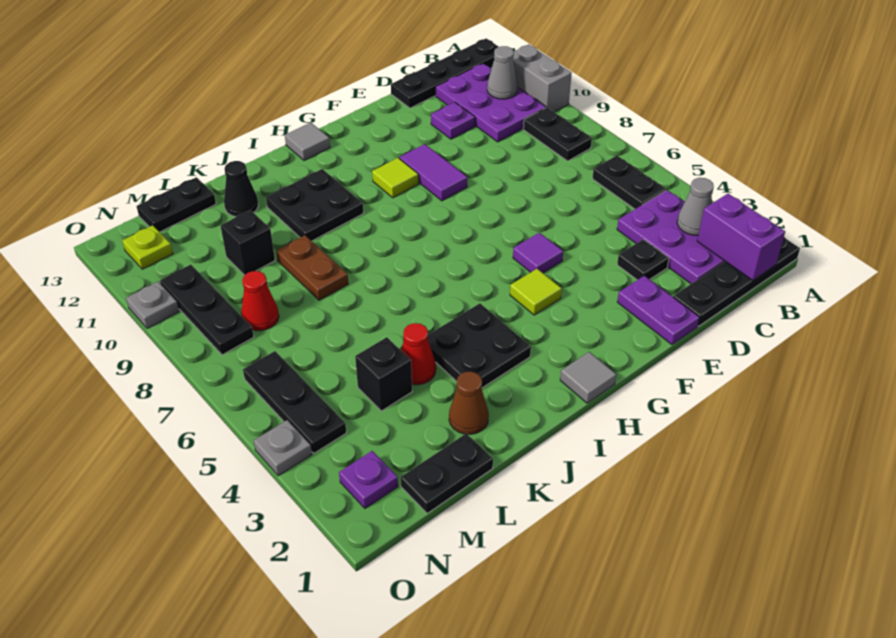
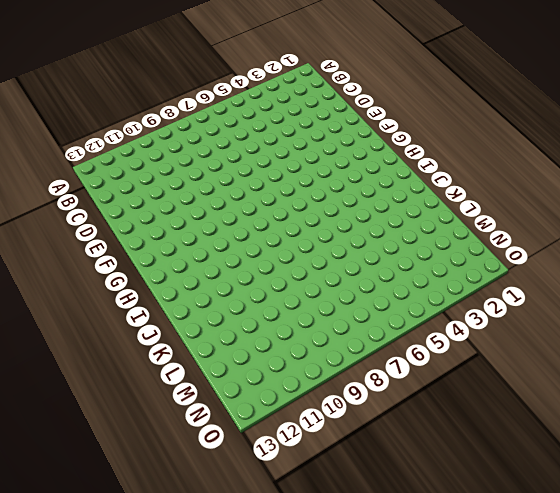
none -> black 1x4 plate [673,237,800,326]
none -> grey 1x2 brick [513,44,572,112]
none -> black 1x4 plate [391,38,499,108]
none -> purple 2x3 plate [617,190,725,284]

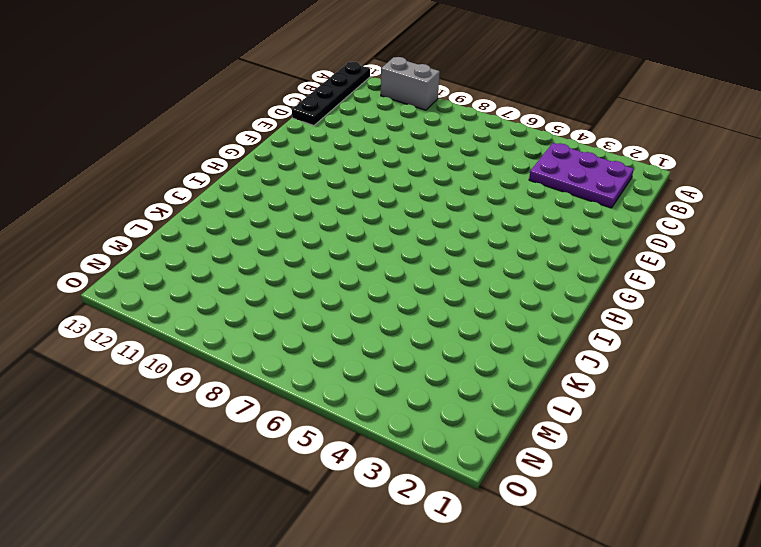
none -> black 1x4 plate [673,237,800,326]
none -> black 1x2 plate [592,156,666,209]
none -> black 1x2 plate [523,108,592,161]
none -> purple 2x3 plate [436,64,546,142]

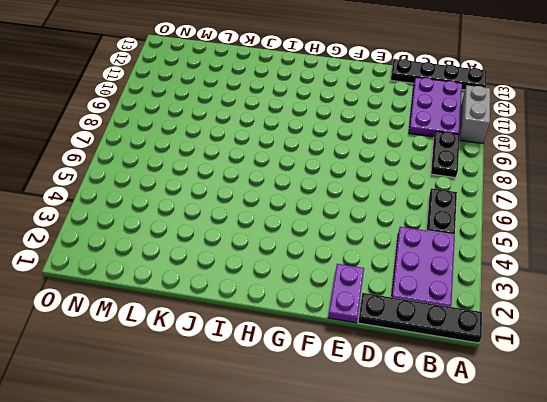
none -> black 1x1 plate [617,239,669,280]
none -> purple 1x1 plate [431,102,475,139]
none -> purple 1x1 tile [513,233,563,273]
none -> purple 1x2 tile [399,144,467,201]

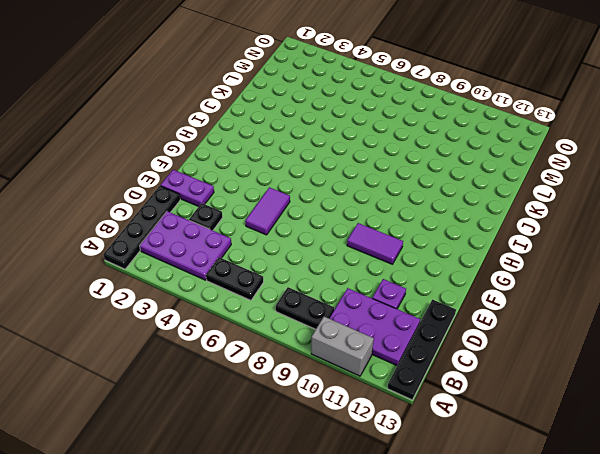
purple 1x2 tile [245,187,290,235] -> purple 1x1 tile [513,233,563,273]
none -> lime 1x1 tile [510,269,562,315]
none -> lime 1x1 tile [372,158,419,198]
none -> grey 1x1 tile [560,352,616,403]
none -> grey 1x1 tile [285,122,330,161]

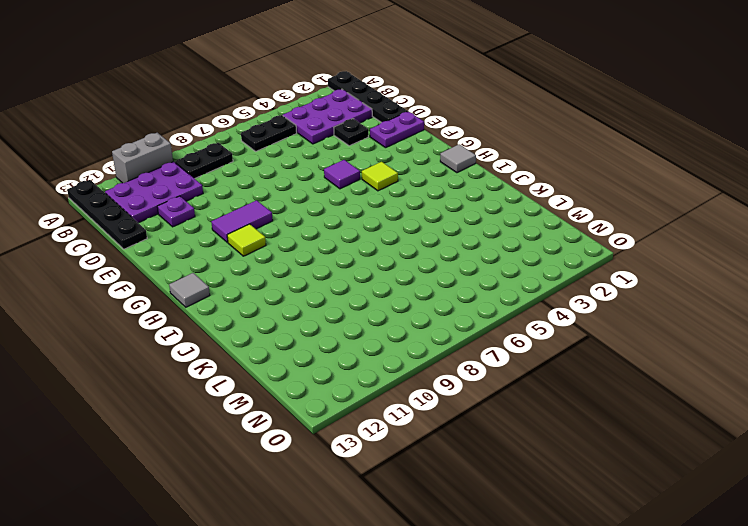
none -> black 2x2 plate [428,303,531,388]
none -> black 2x2 plate [266,169,363,241]
none -> brown 1x1 cone [449,372,489,434]
none -> red 1x1 cone [401,323,436,385]

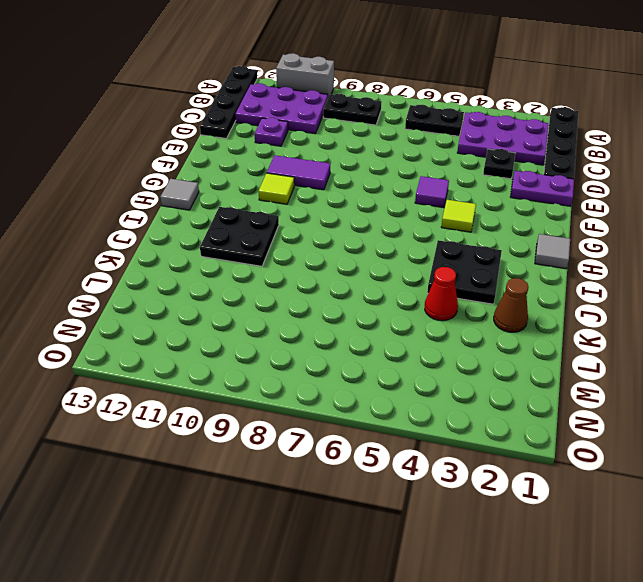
none -> brown 1x2 plate [276,235,348,300]
none -> black 1x1 cone [224,161,258,217]
none -> black 1x2 plate [401,433,493,513]
none -> black 1x1 brick [355,337,412,411]

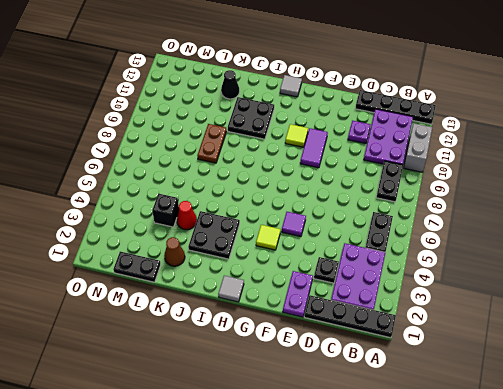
none -> black 1x1 brick [220,210,275,275]
none -> black 1x2 plate [136,177,216,232]
none -> red 1x1 cone [241,271,279,331]
none -> purple 1x1 plate [339,451,398,508]

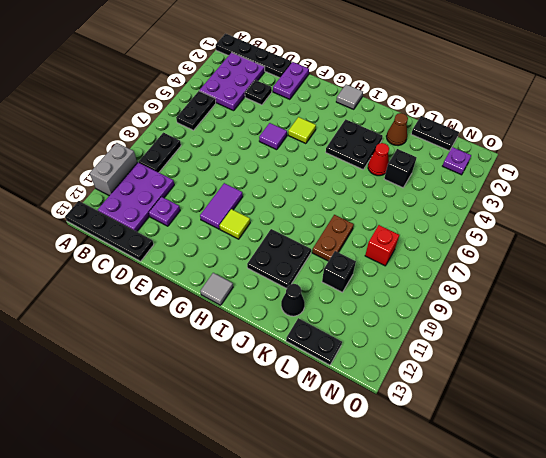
red 1x1 brick [365,225,399,266] -> red 1x1 cone [241,271,279,331]
none -> black 1x3 plate [243,351,346,453]
none -> black 1x3 plate [160,265,254,355]
none -> lime 1x1 plate [122,225,173,269]
none -> grey 1x1 plate [254,420,312,476]

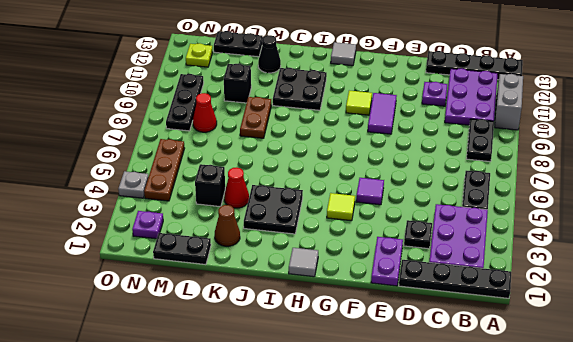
brown 1x3 plate [144,139,185,201] -> black 1x3 plate [243,351,346,453]
none -> grey 1x1 plate [126,282,179,329]
none -> purple 1x2 brick [697,194,785,280]
none -> grey 1x1 cone [677,178,714,235]
none -> grey 1x1 cone [487,46,518,99]

